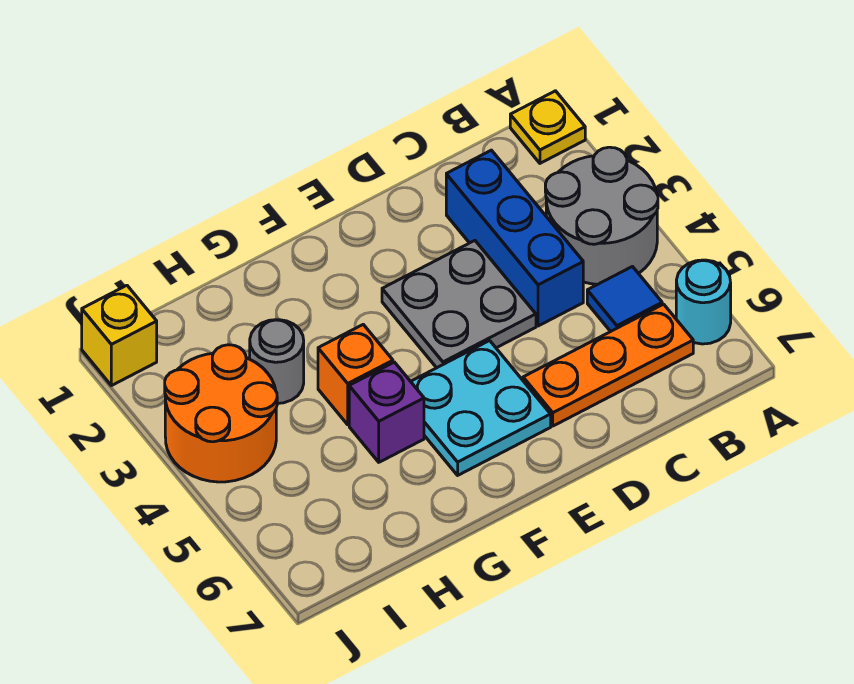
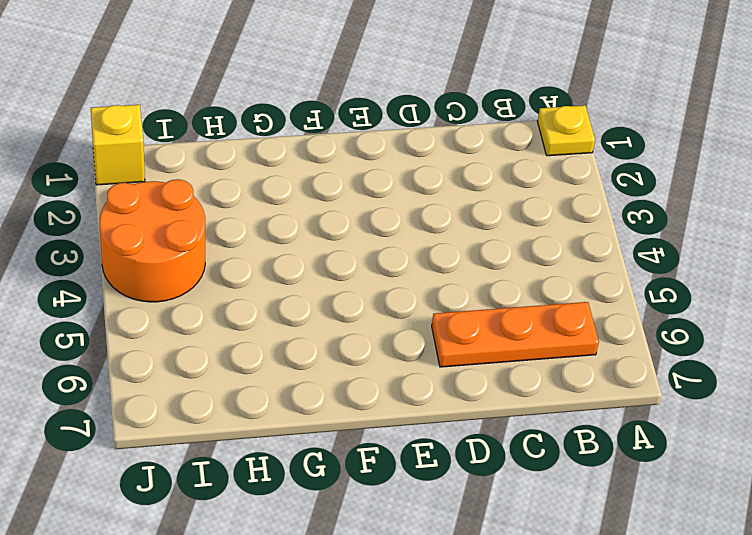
none -> grey 2x2 round brick [545,147,658,284]
none -> cyan 1x1 round brick [676,260,731,344]
none -> blue 1x1 tile [587,267,662,332]

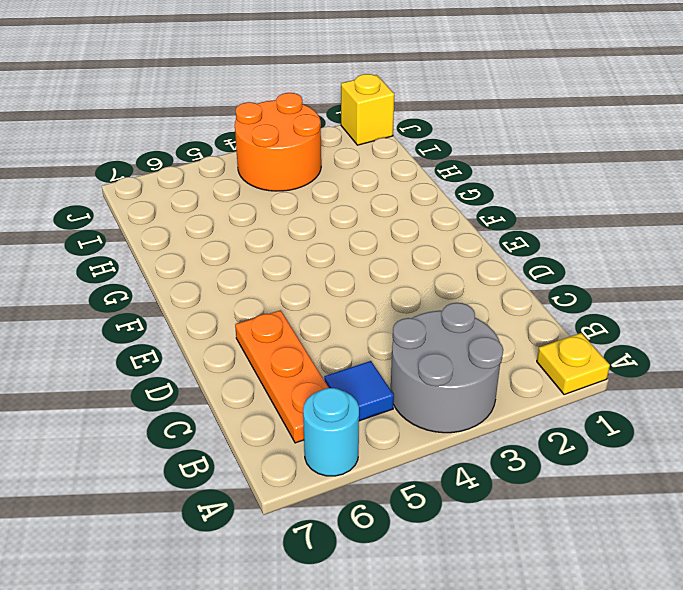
none -> blue 1x3 brick [446,150,583,326]
none -> grey 2x2 plate [382,241,536,368]
none -> cyan 2x2 plate [411,341,551,475]

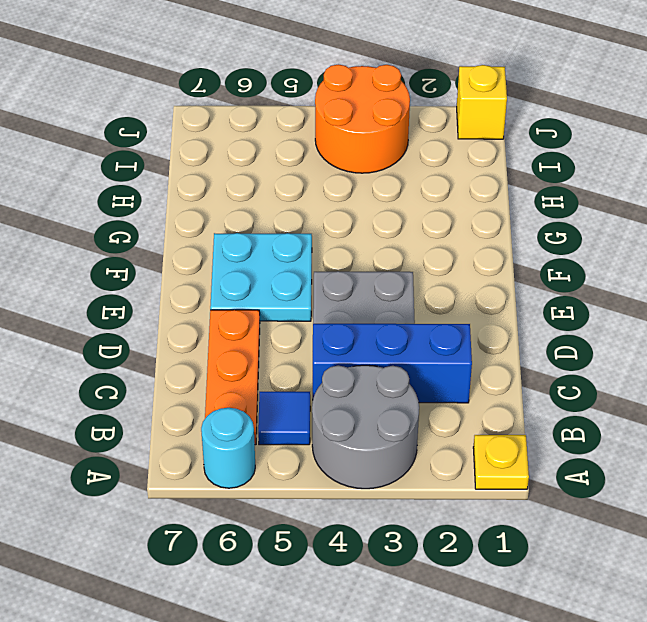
none -> orange 1x1 brick [318,325,393,425]
none -> purple 1x1 brick [349,362,424,462]
none -> grey 1x1 round brick [250,320,304,403]

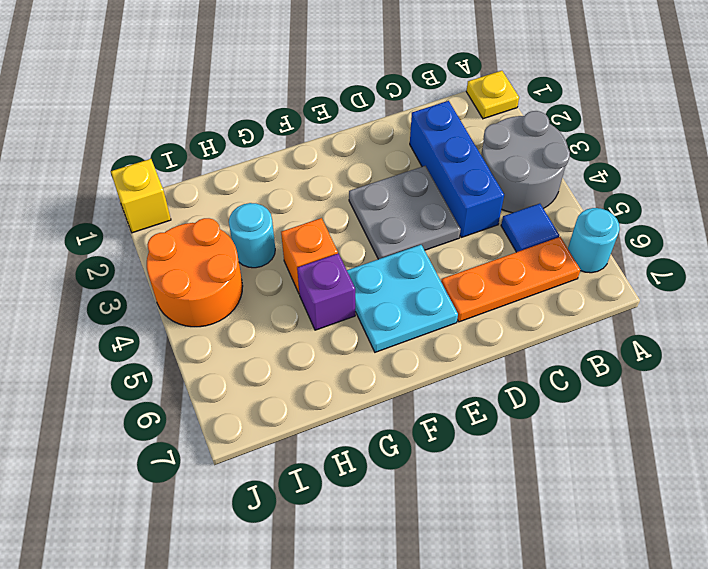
cyan 1x1 round brick [229,203,275,268] -> grey 1x1 round brick [250,320,304,403]

